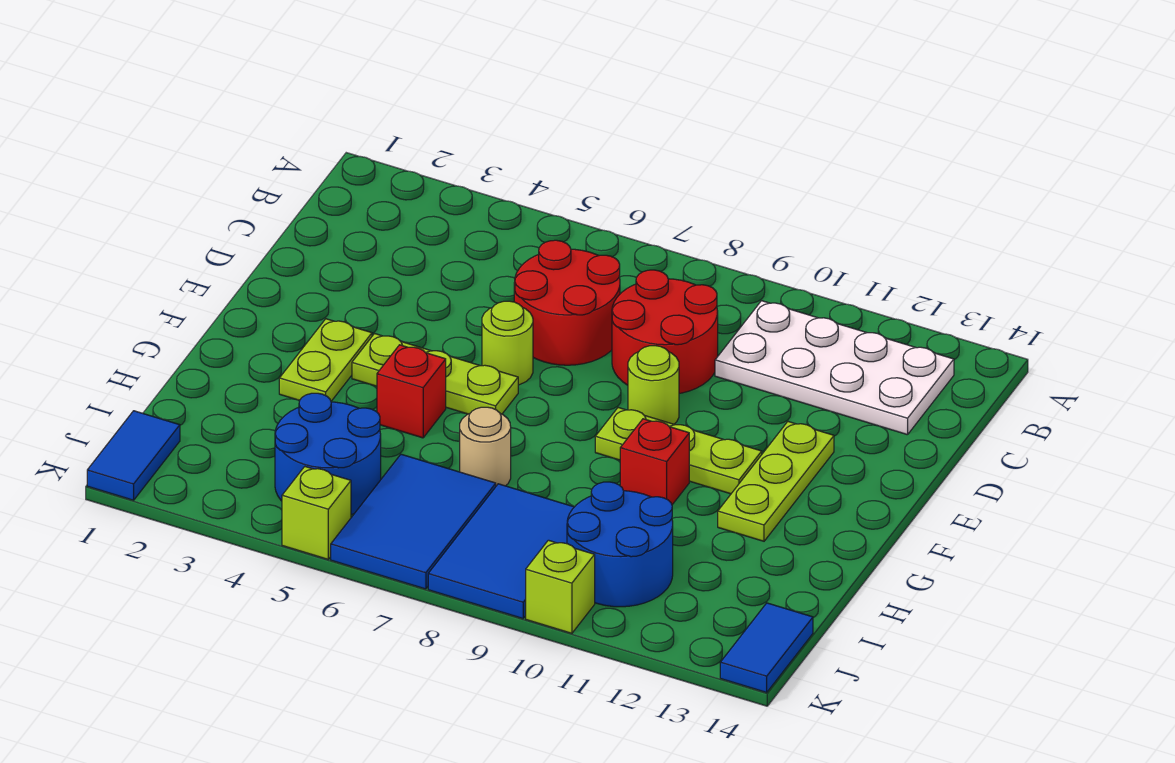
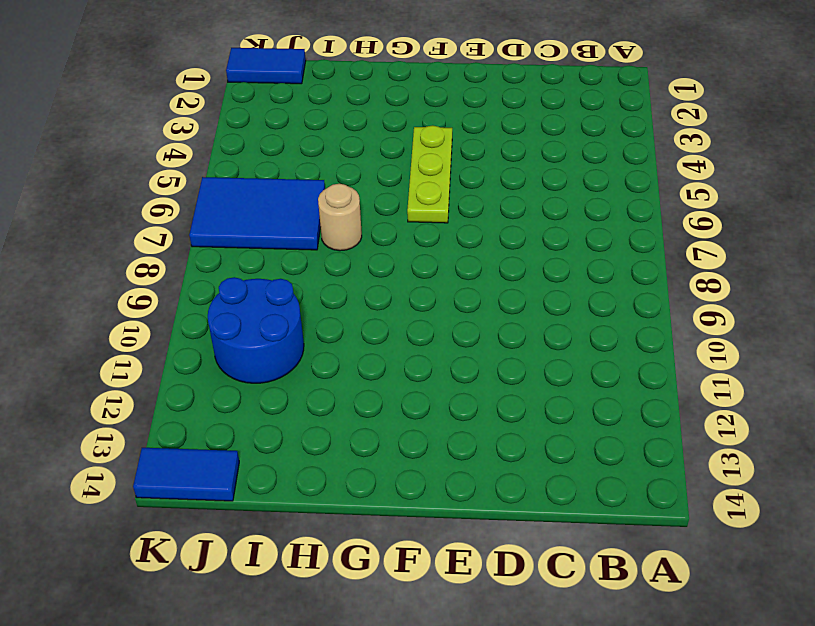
none -> white 2x4 plate [715,301,954,435]
none -> red 2x2 round brick [514,240,620,365]
none -> red 2x2 round brick [612,270,718,393]

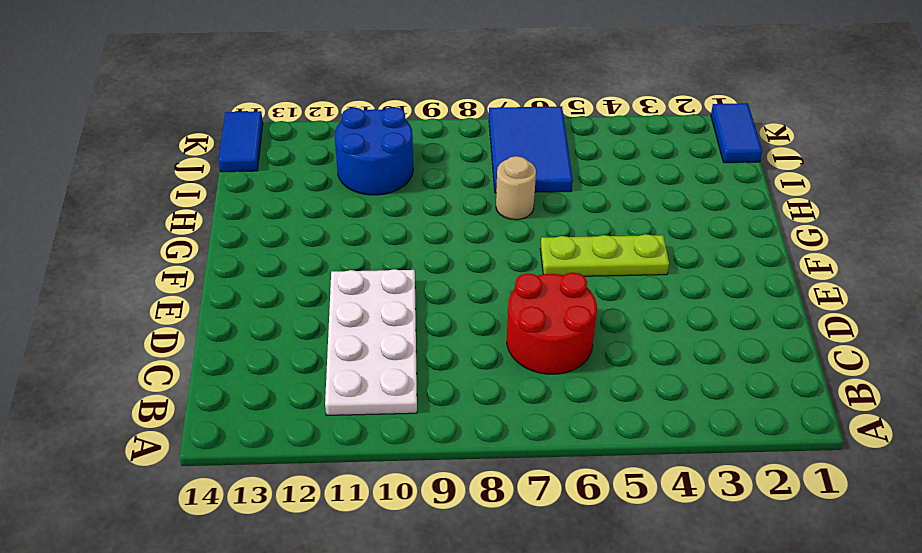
white 2x4 plate [325,269,417,415] -> white 2x4 plate turned to [715,301,954,435]
none -> red 2x2 round brick [612,270,718,393]
none -> lime 1x1 round brick [482,301,533,385]
none -> lime 1x1 round brick [628,346,679,424]

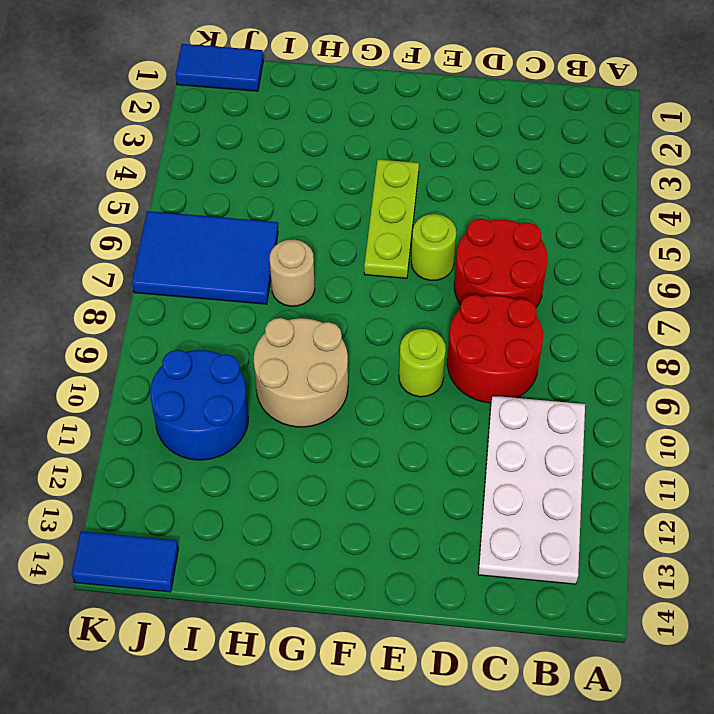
tan 2x2 round brick [254,318,348,427] -> red 1x1 brick [620,419,689,505]
none -> lime 1x3 plate [718,422,834,541]
none -> lime 1x2 plate [279,319,372,401]
none -> lime 1x3 plate [595,408,762,494]

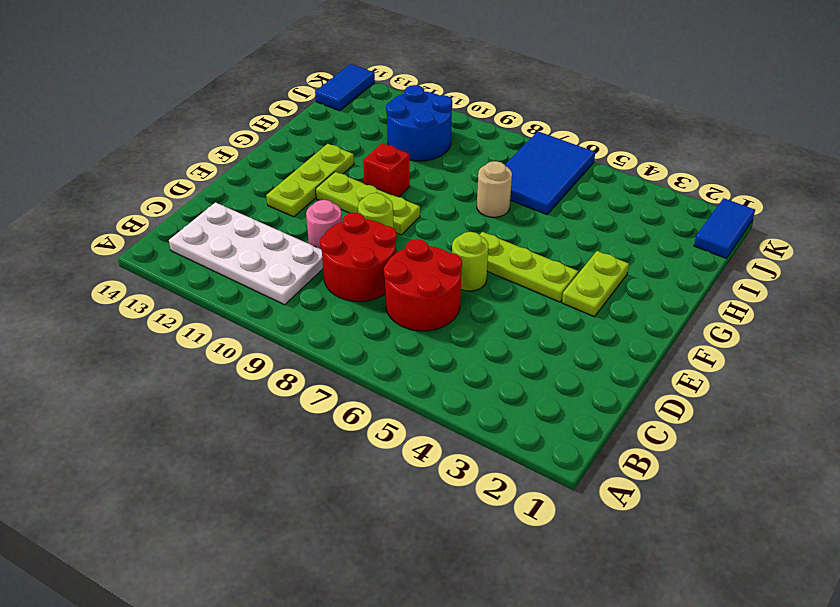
pink 1x1 round brick [306,200,342,249] -> none
none -> red 1x1 brick [377,345,446,438]
none -> blue 2x2 round brick [275,393,381,515]
none -> blue 2x3 tile [428,484,574,619]

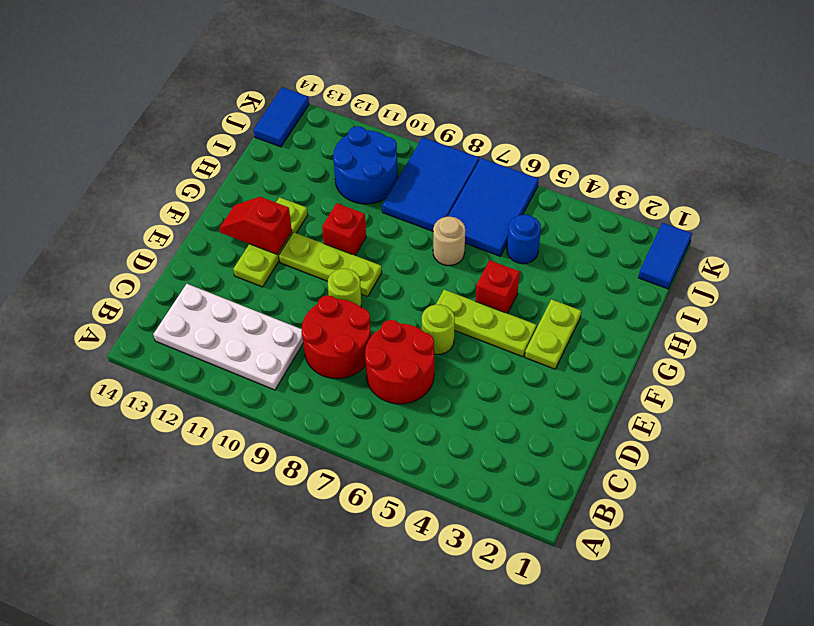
red 1x2 slope [219,197,292,254] -> none
blue 1x1 round brick [507,215,541,264] -> blue 2x2 round brick [275,393,381,515]
none -> lime 1x1 brick [282,467,351,559]
none -> lime 1x1 brick [526,540,595,633]

